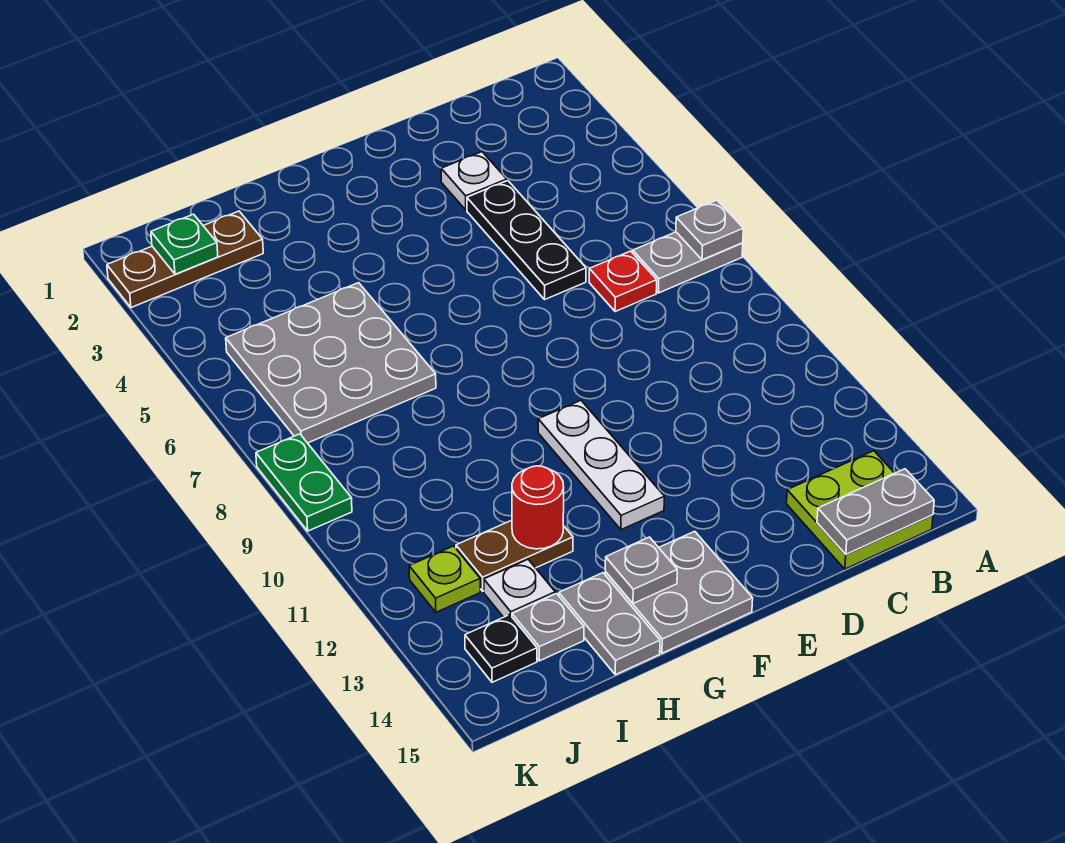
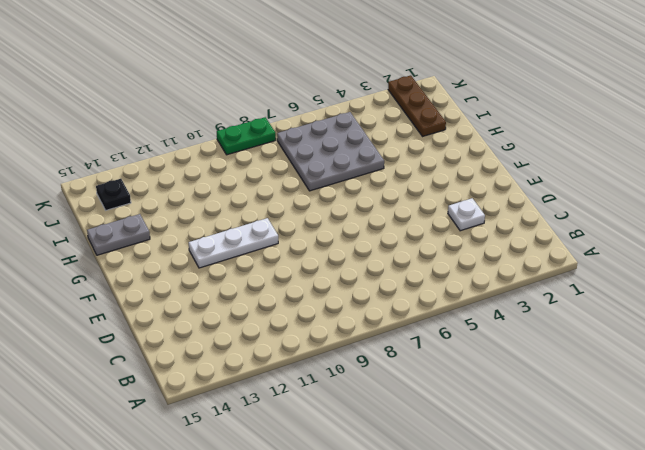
none -> grey 1x2 plate [633,232,743,293]
none -> lime 2x2 plate [787,451,933,569]
none -> red 1x1 plate [589,251,657,312]

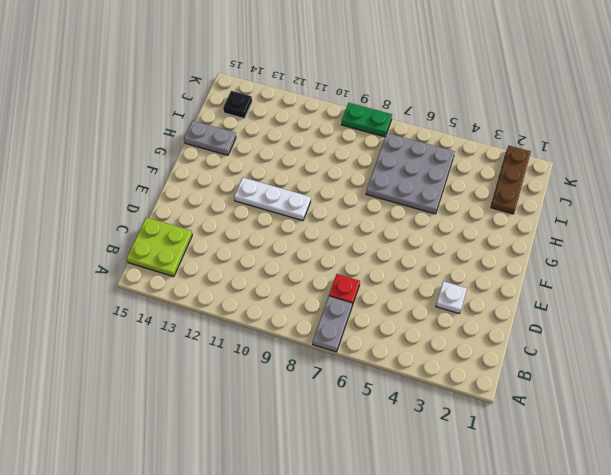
none -> black 1x3 plate [467,181,586,300]
none -> grey 2x2 plate [605,531,753,653]
none -> brown 1x2 plate [456,520,573,591]

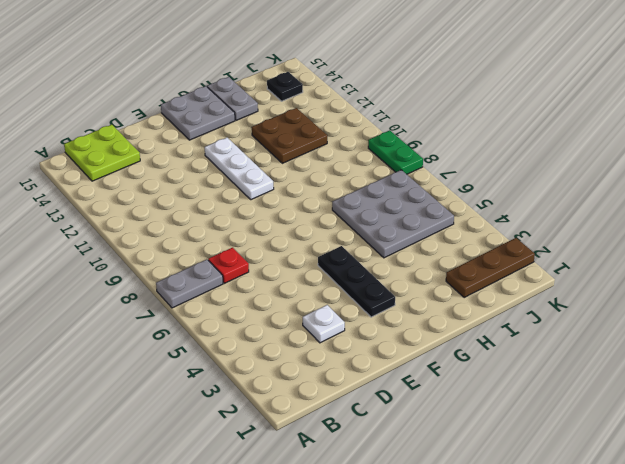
black 1x3 plate [318,246,395,317] -> black 1x3 plate moved to [467,181,586,300]
brown 2x2 plate [252,108,327,163] -> brown 1x2 plate [456,520,573,591]
none -> white 1x1 plate [484,560,555,617]
none -> grey 1x1 plate [512,594,584,661]
none -> lime 1x1 plate [409,546,480,612]

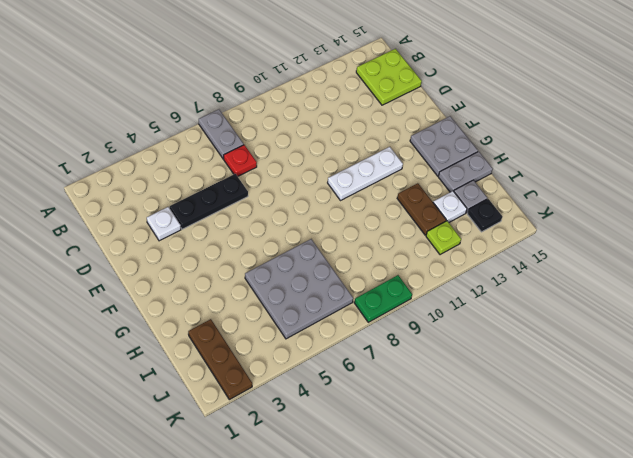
none -> grey 1x1 plate [676,200,743,260]
none -> grey 1x2 plate [817,469,934,554]
none -> grey 1x1 plate [605,537,677,604]

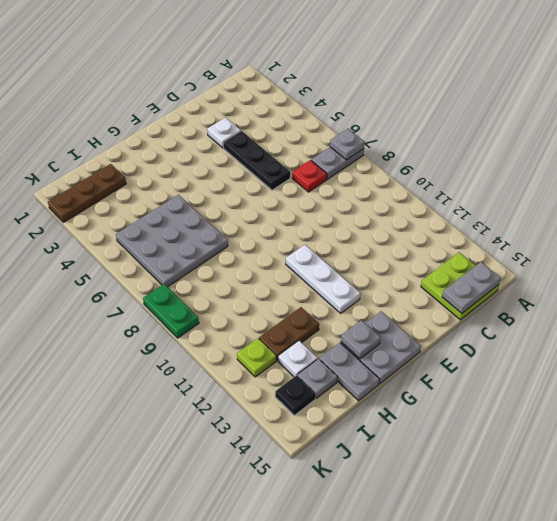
none -> red 1x1 round brick [512,466,564,549]
none -> green 1x1 plate [151,214,218,274]

